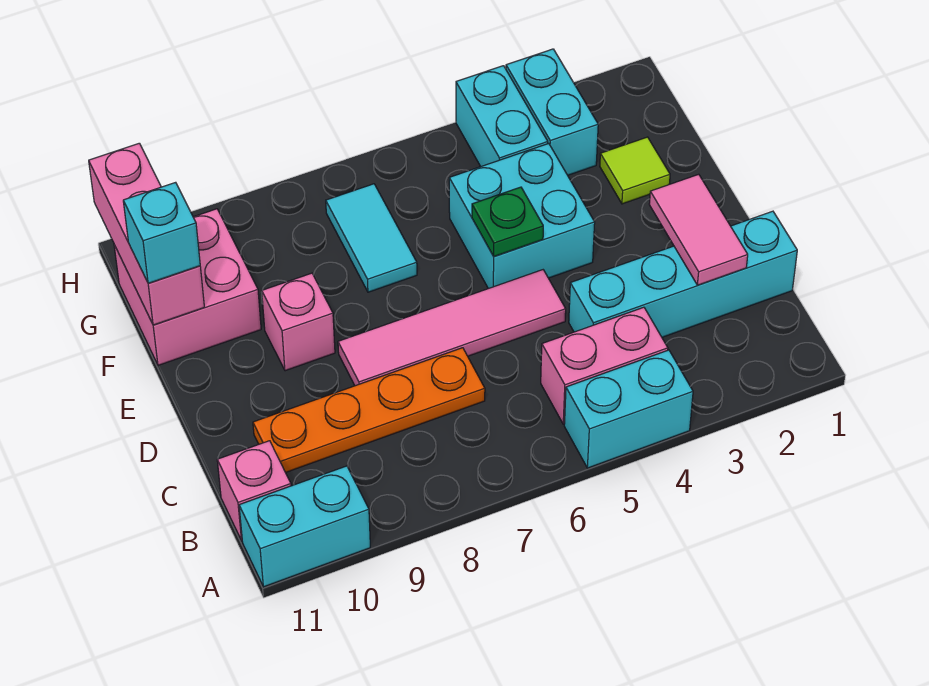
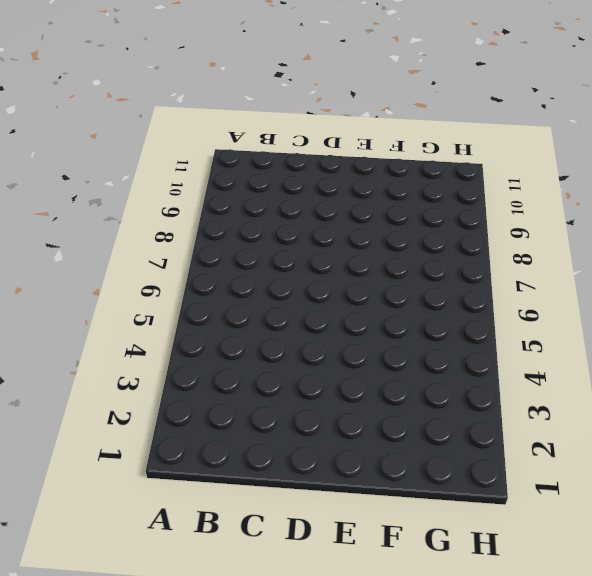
none -> cyan 1x2 brick [564,350,693,468]
none -> cyan 1x2 brick [239,466,370,587]
none -> pink 1x2 brick [541,307,668,424]

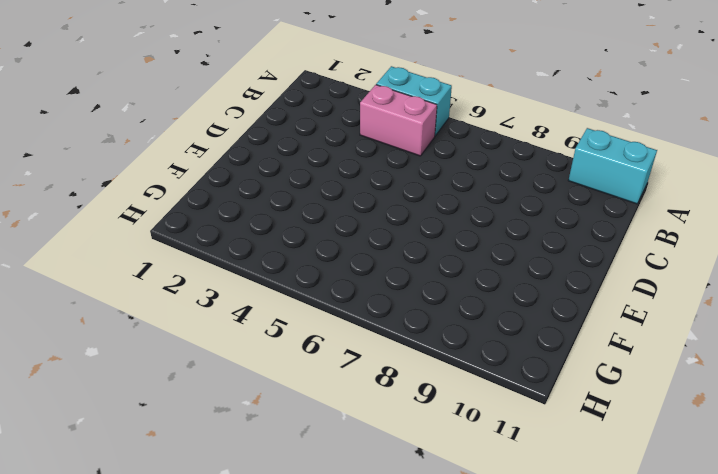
none -> pink 1x1 brick [217,441,291,541]
none -> cyan 1x4 brick [569,211,797,337]
none -> orange 1x4 plate [253,348,485,473]

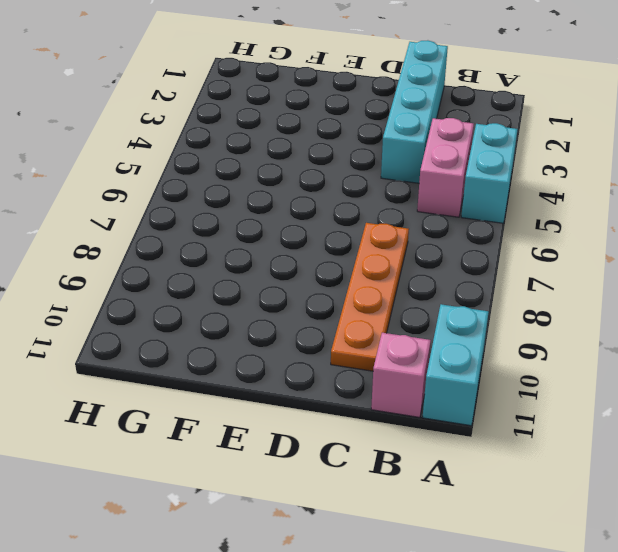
none -> pink 1x4 tile [338,270,566,386]
none -> cyan 2x2 brick [449,144,595,289]
none -> pink 1x1 brick [262,273,335,371]

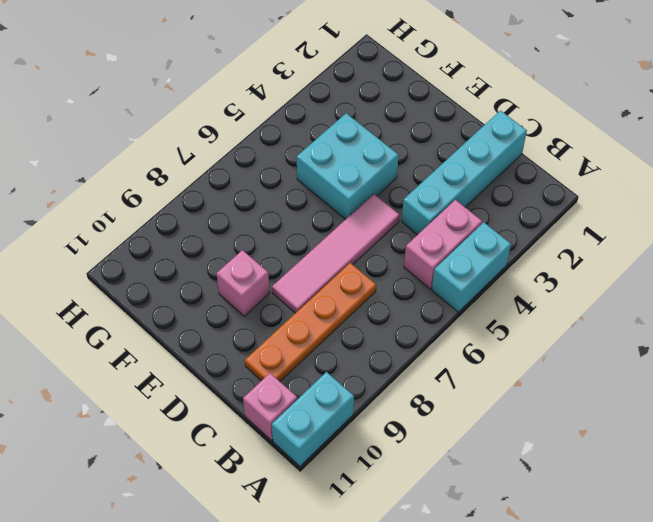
none -> lime 1x1 tile [600,137,670,204]
none -> cyan 1x2 tile [326,184,417,292]
none -> pink 2x2 brick [114,209,261,365]

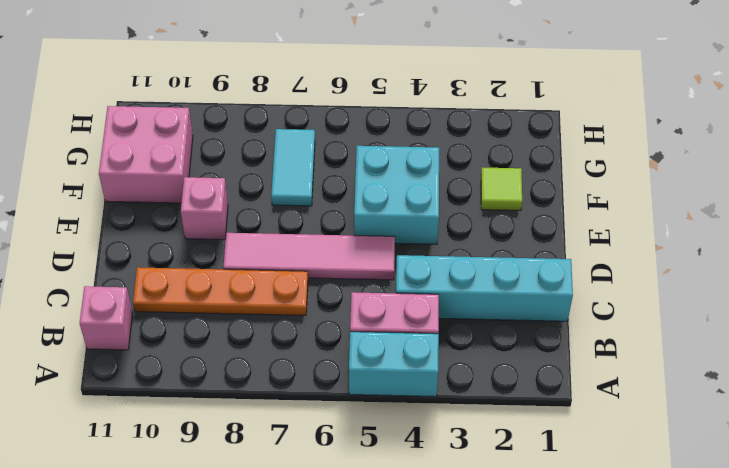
none -> cyan 1x2 brick [239,466,370,587]
none -> cyan 1x2 brick [506,49,598,175]
none -> cyan 1x2 brick [456,66,548,167]

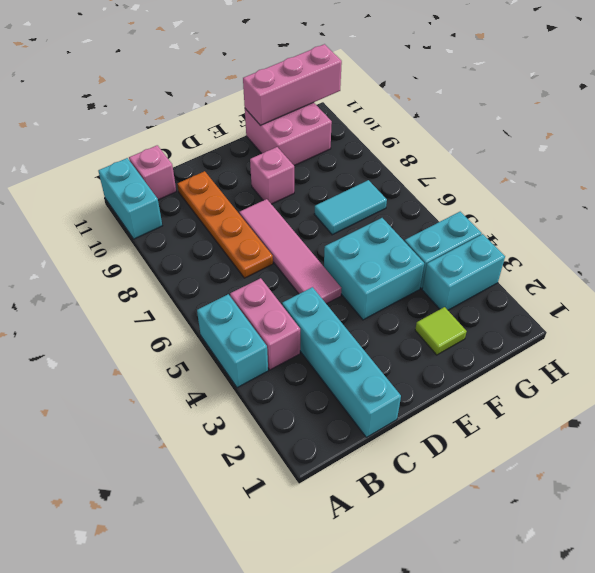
none -> pink 1x2 tile [649,174,748,285]
none -> green 1x1 plate [472,187,543,257]
none -> cyan 1x1 brick [123,182,200,283]

